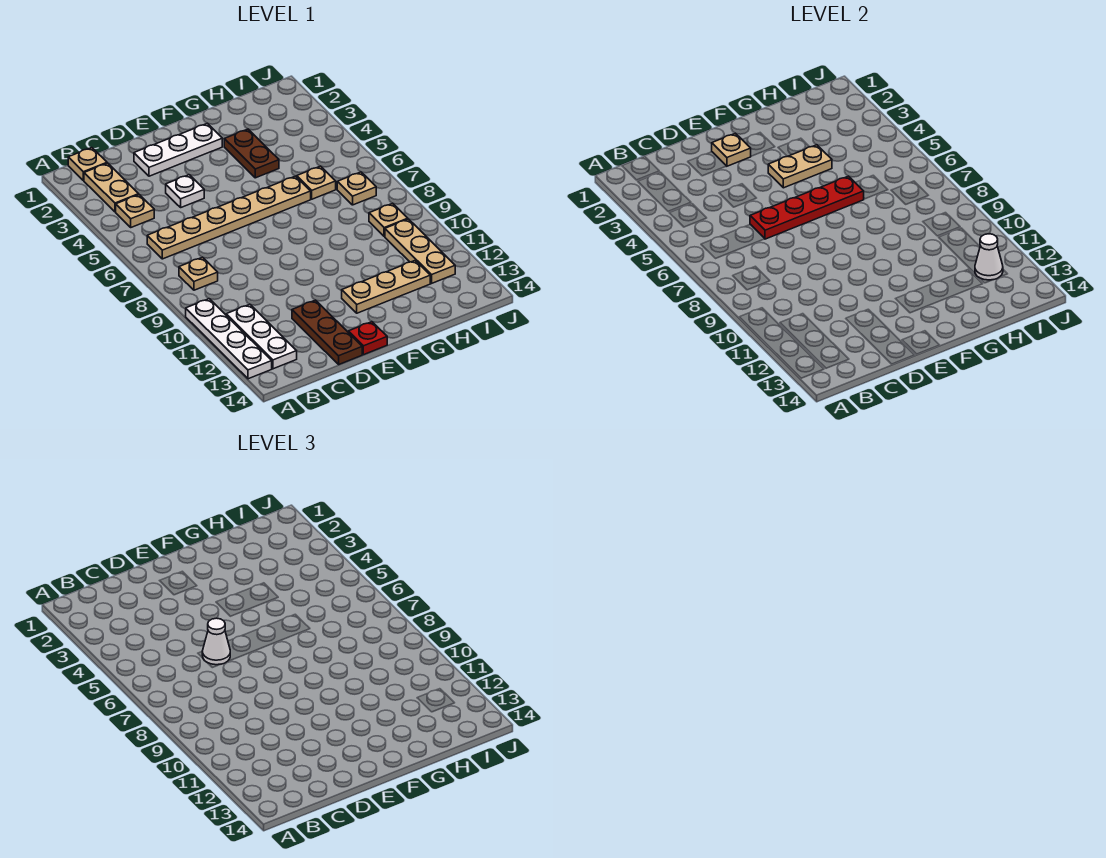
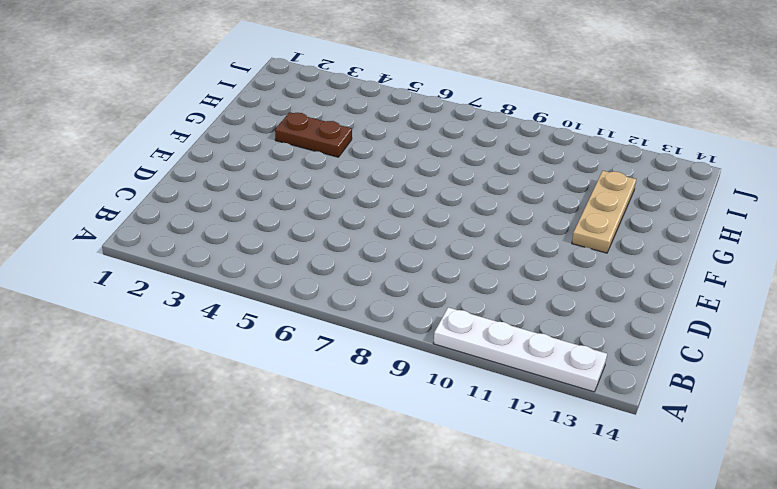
none -> tan 1x1 plate [68,148,107,180]
none -> tan 1x2 plate [84,163,139,212]
none -> tan 1x1 plate [116,195,154,227]

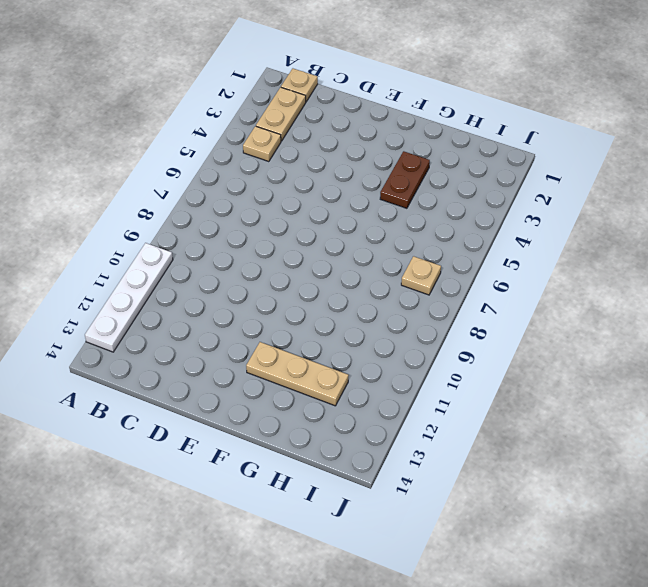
none -> tan 1x6 plate [147,176,311,259]
none -> tan 1x1 plate [179,257,218,290]
none -> white 1x3 plate [226,304,297,369]

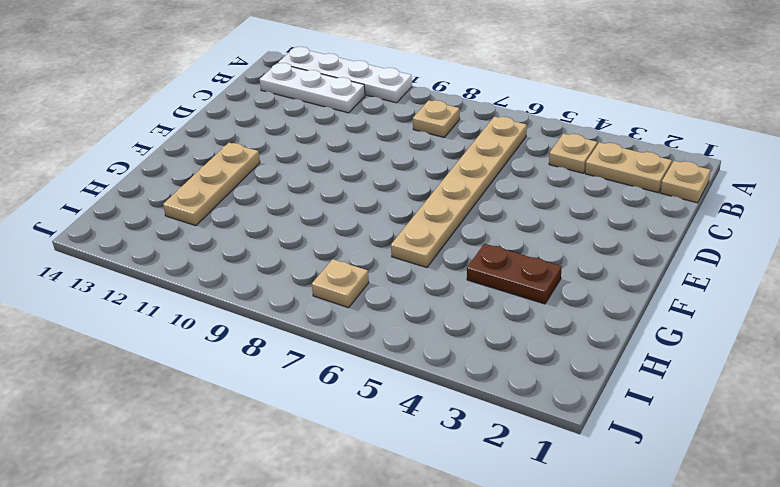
none -> white 1x3 plate [134,123,222,176]
none -> white 1x1 plate [166,175,204,207]
none -> brown 1x3 plate [292,300,362,364]

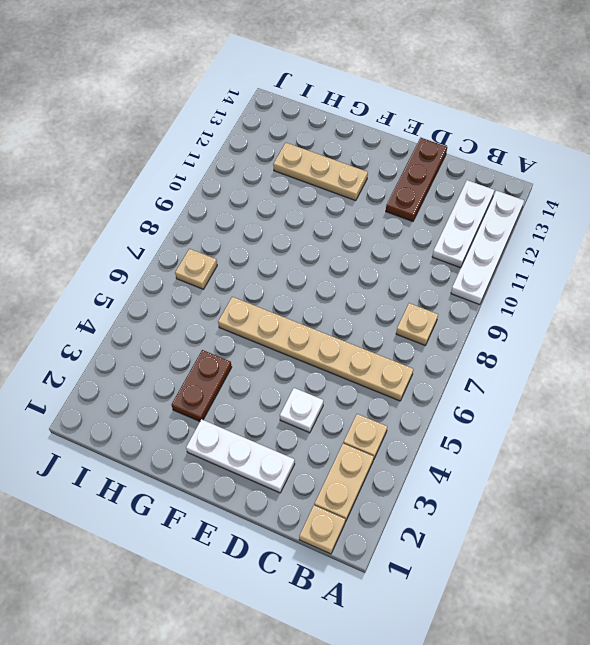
none -> red 1x1 plate [348,322,387,355]
none -> tan 1x1 plate [297,166,336,199]
none -> tan 1x1 plate [369,203,408,236]

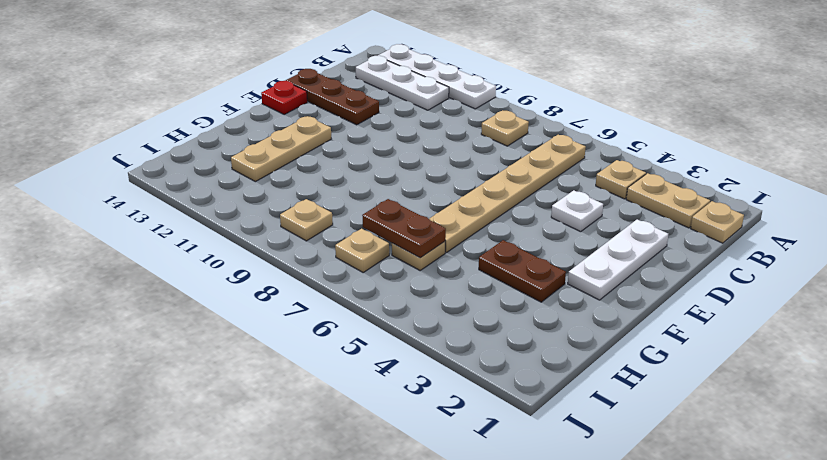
brown 1x2 plate [362,199,446,258] -> none
none -> tan 1x3 plate [385,219,455,283]
none -> red 1x4 plate [750,176,864,239]
none -> tan 1x1 plate [712,133,751,166]

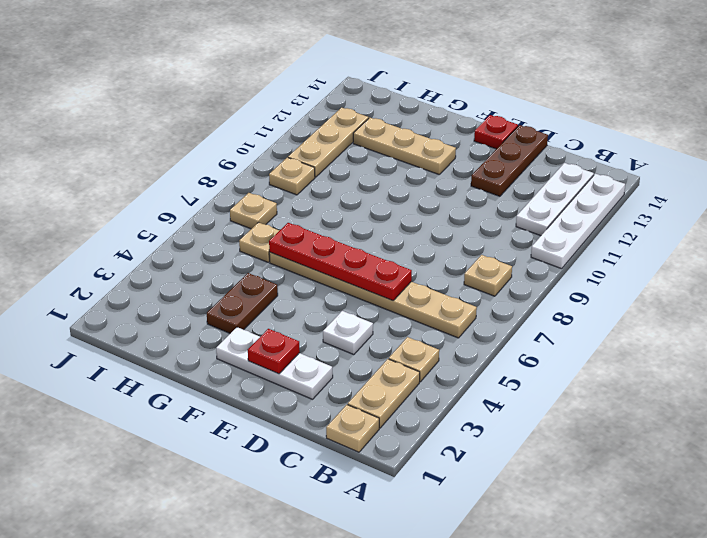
red 1x1 plate [248,329,300,374] -> tan 1x1 plate [712,133,751,166]
none -> tan 1x2 plate [768,145,832,188]
none -> white 1x1 cone [975,234,1003,280]
none -> white 1x1 cone [202,618,230,665]

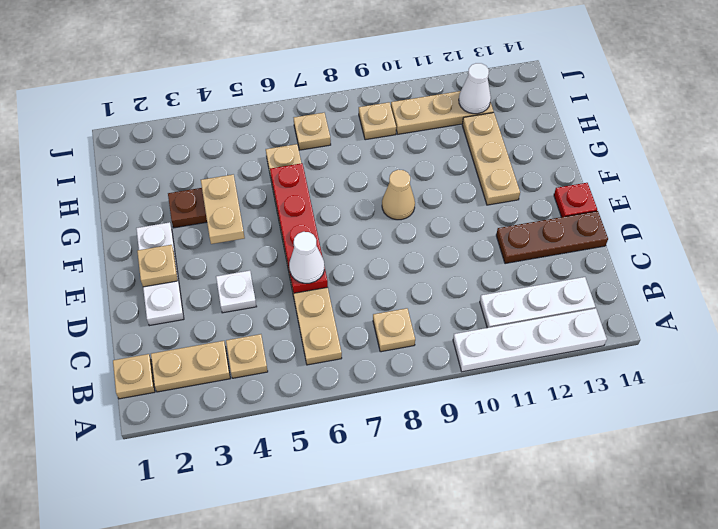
tan 1x1 cone [382,170,415,220] -> none

